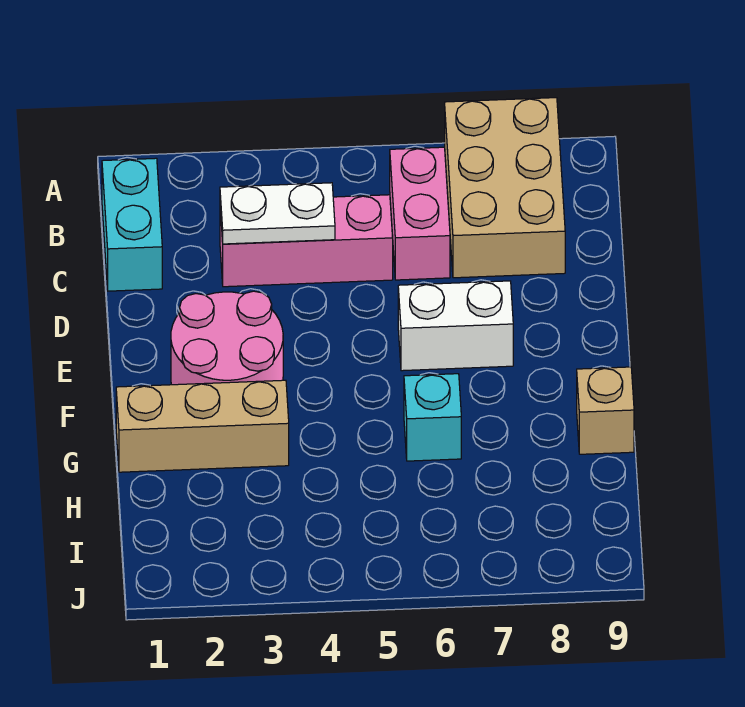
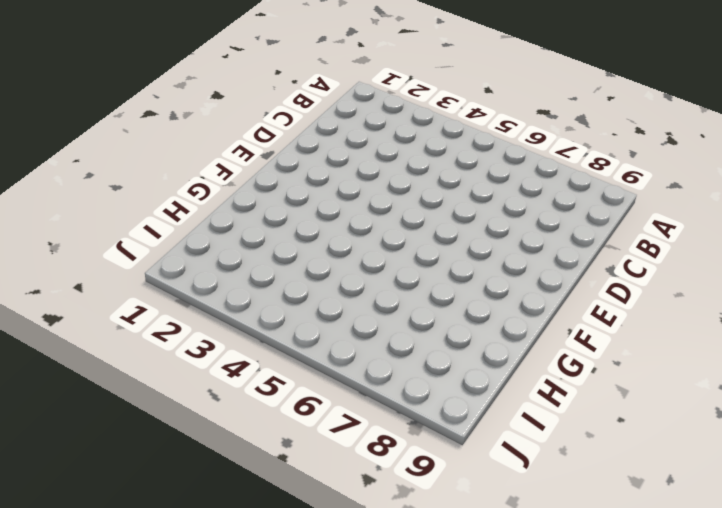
none -> tan 2x3 brick [445,98,565,278]
none -> cyan 1x2 brick [102,158,162,291]

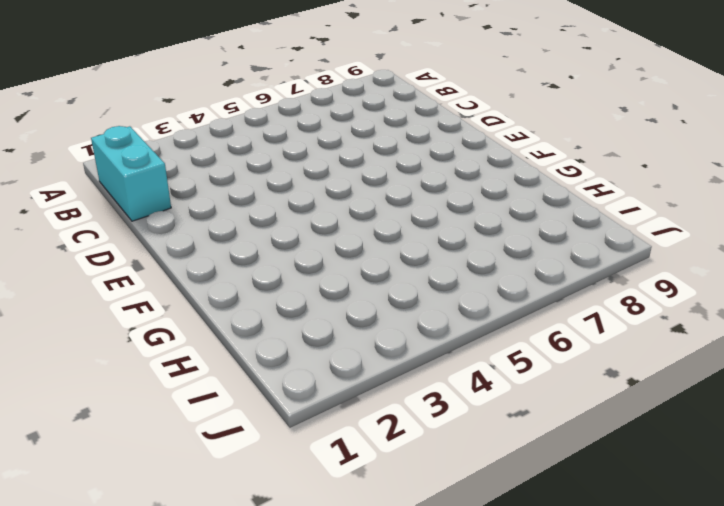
none -> tan 2x3 brick [445,98,565,278]
none -> pink 1x2 brick [390,147,450,280]

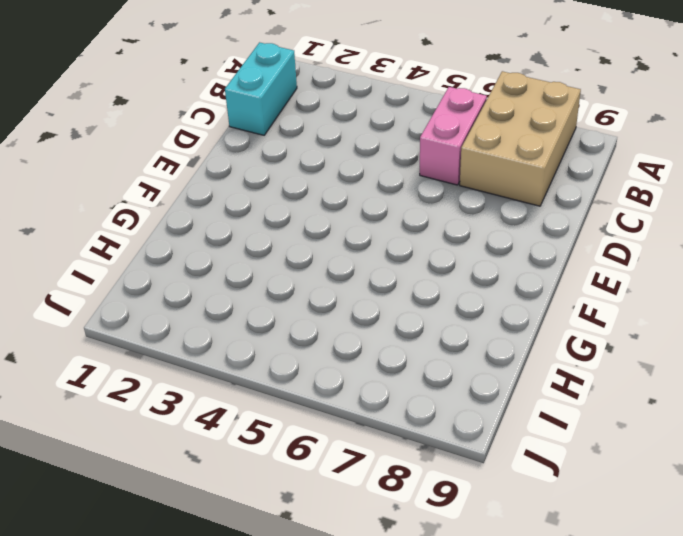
none -> pink 1x3 brick [220,195,393,287]
none -> pink 2x2 round brick [171,291,283,385]

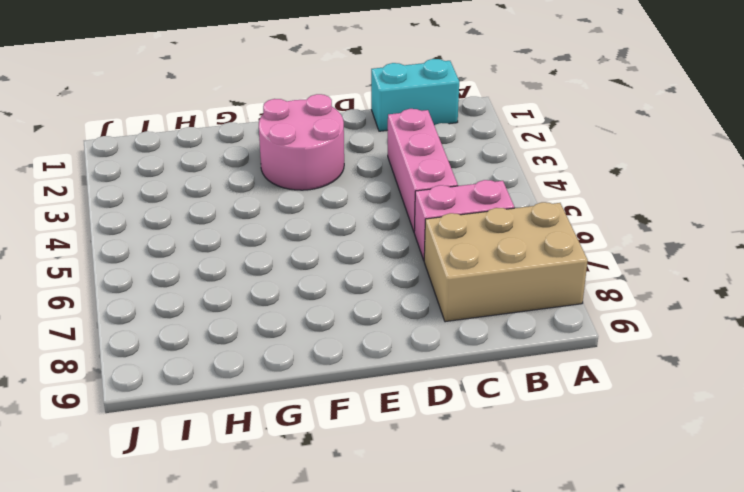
none -> white 1x2 brick [398,281,513,371]
none -> tan 1x3 brick [116,380,289,472]

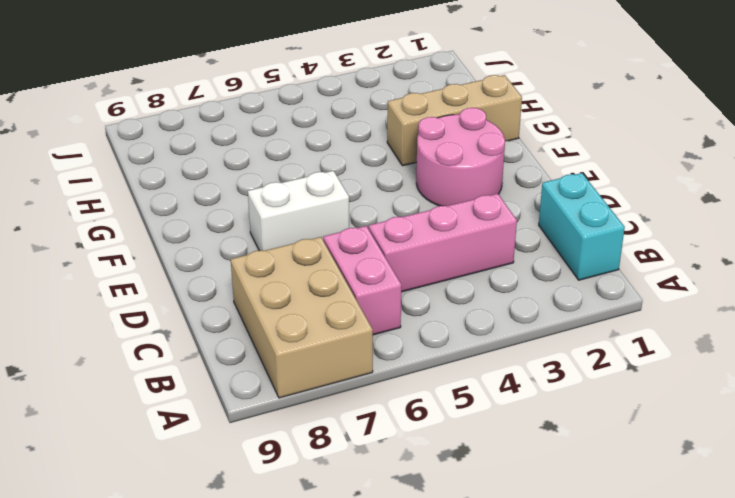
none -> cyan 1x1 brick [404,374,461,461]
none -> tan 1x1 brick [577,367,634,454]

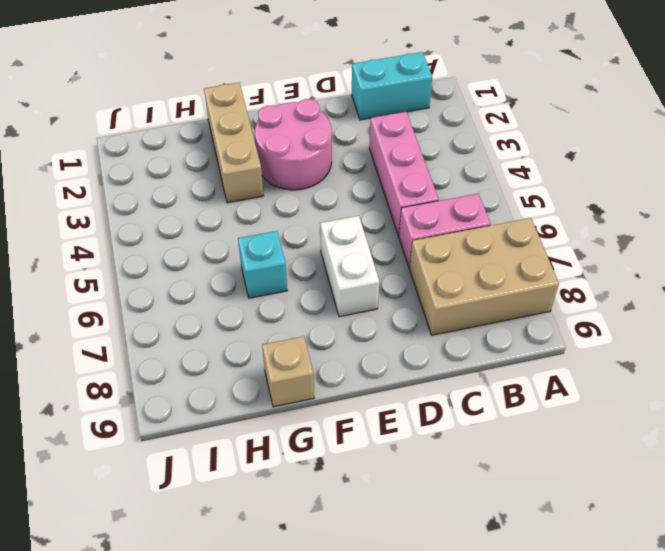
none -> white 1x2 plate [220,183,335,244]

